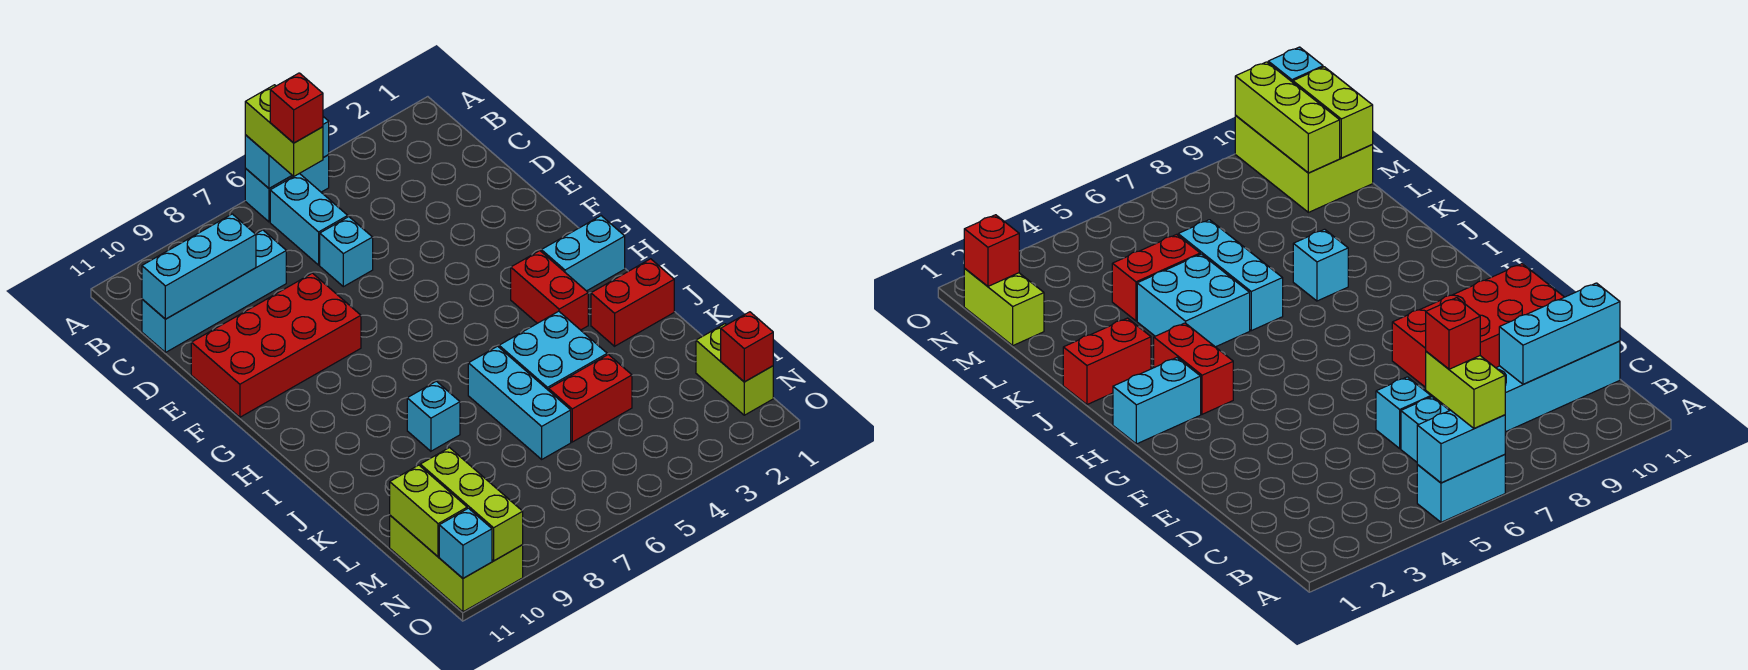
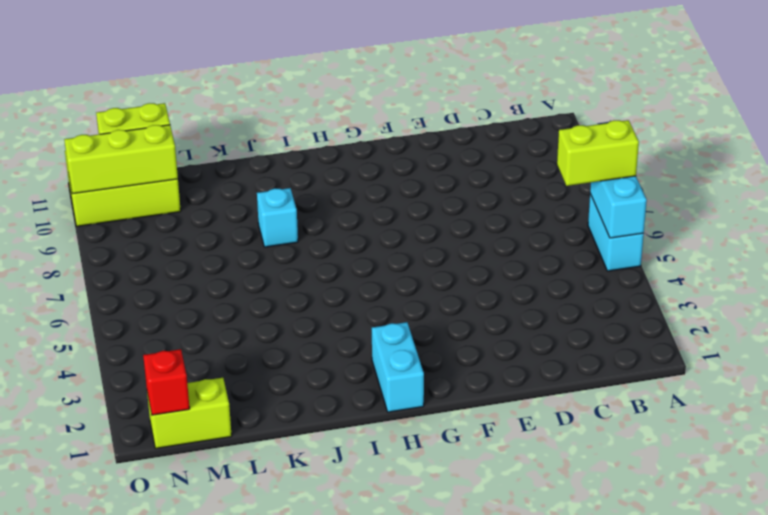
none -> cyan 1x2 brick [270,173,348,265]
none -> cyan 1x4 brick [142,230,286,353]
none -> cyan 1x1 brick [320,217,373,287]

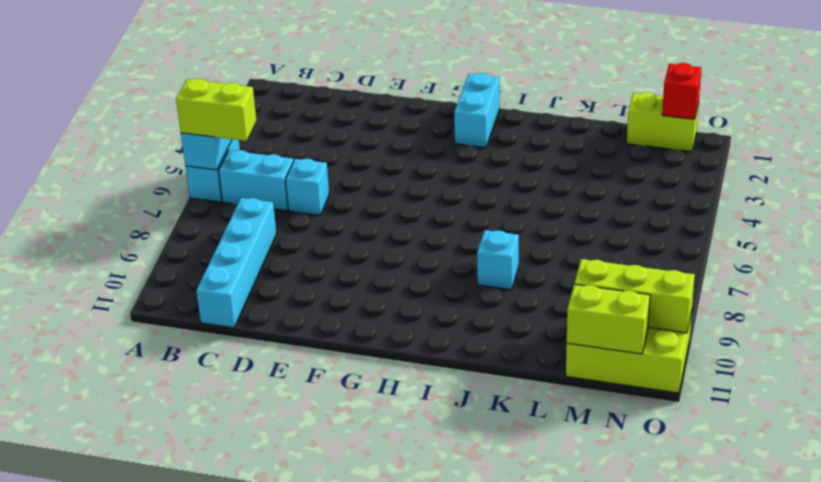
none -> red 2x4 brick [191,273,361,417]
none -> red 1x2 brick [511,251,588,330]
none -> red 1x2 brick [591,259,674,346]

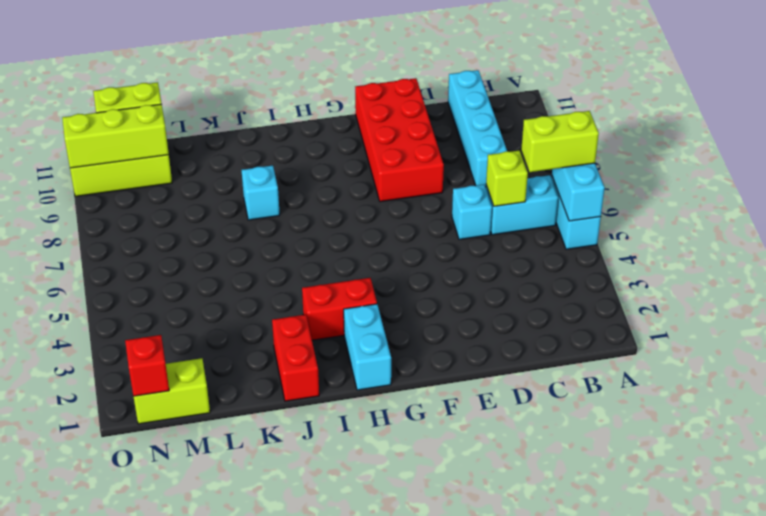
lime 1x1 brick [486,150,528,206] -> none
none -> cyan 2x2 brick [499,311,607,390]
none -> cyan 1x3 brick [468,346,571,459]
none -> red 1x2 brick [549,355,632,442]

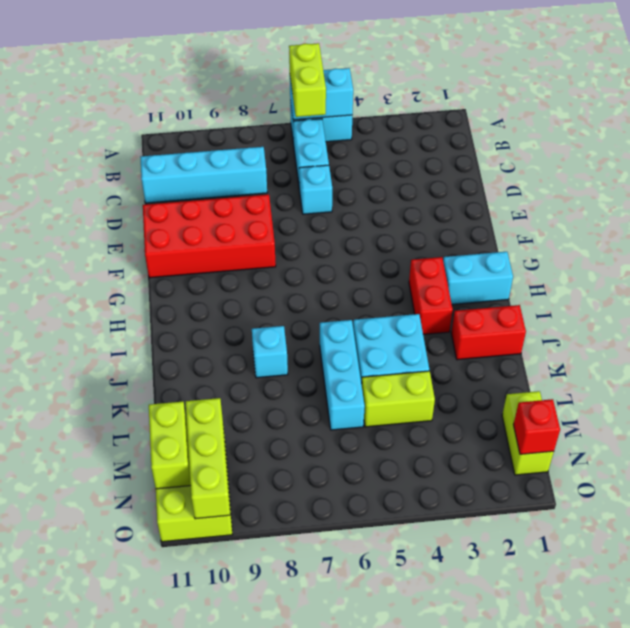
lime 1x2 brick [362,371,435,427] -> red 1x2 brick [549,355,632,442]
none -> cyan 1x3 brick [142,214,256,319]
none -> cyan 1x1 brick [439,508,492,578]
none -> red 1x1 brick [270,73,323,143]

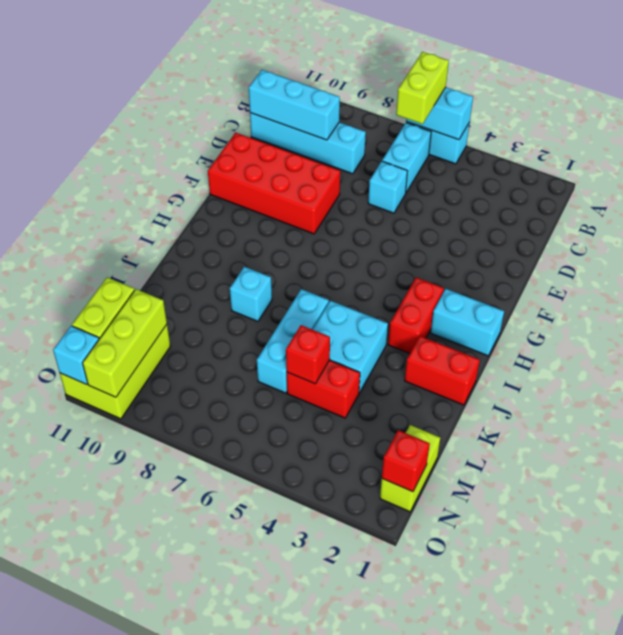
red 1x1 brick [286,325,330,384] -> red 1x1 brick moved to [270,73,323,143]

